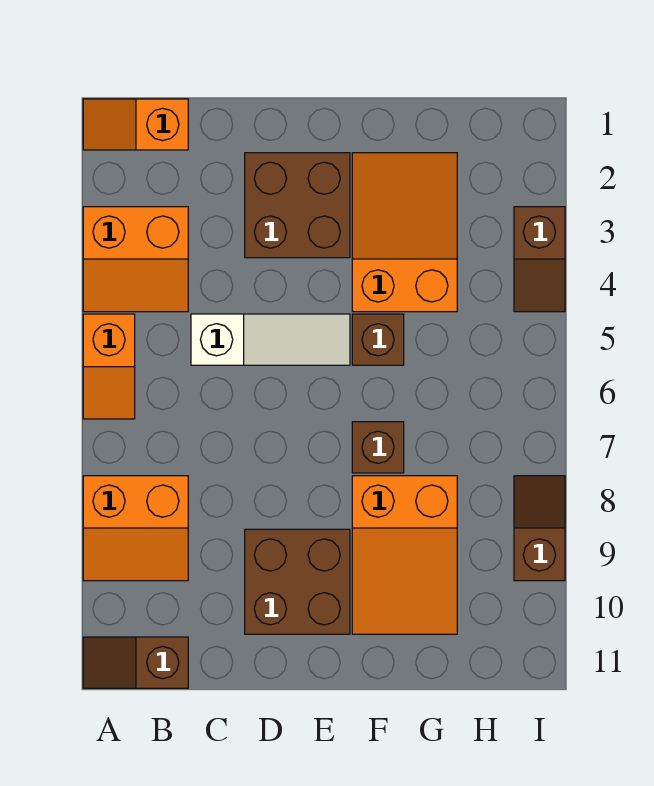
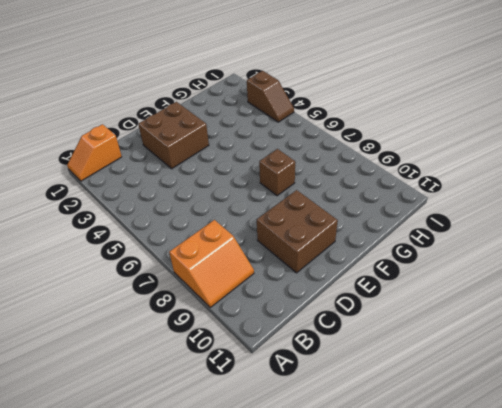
none -> orange 2x2 slope [83,207,188,312]
none -> orange 1x2 slope [83,314,135,419]
none -> brown 1x2 slope [83,637,188,688]

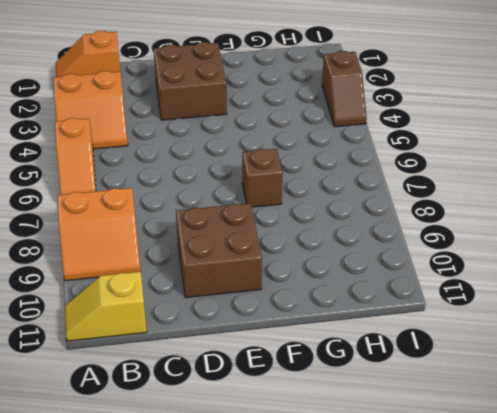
yellow 1x2 slope [65,272,147,341] -> brown 1x2 slope [83,637,188,688]
none -> white 1x3 slope [191,314,350,365]
none -> orange 2x3 slope [352,153,457,312]
none -> brown 1x1 brick [352,314,404,365]

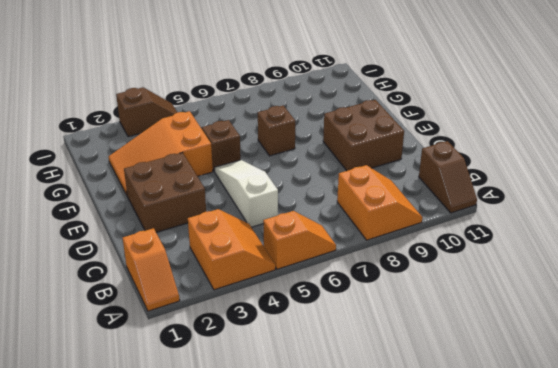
none -> orange 2x3 slope [352,476,457,634]
none -> brown 1x2 slope [514,476,565,581]

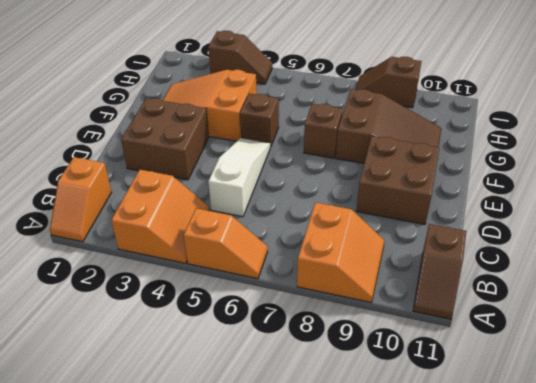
brown 2x3 slope [336,89,442,163] -> orange 2x3 slope [352,476,457,634]

